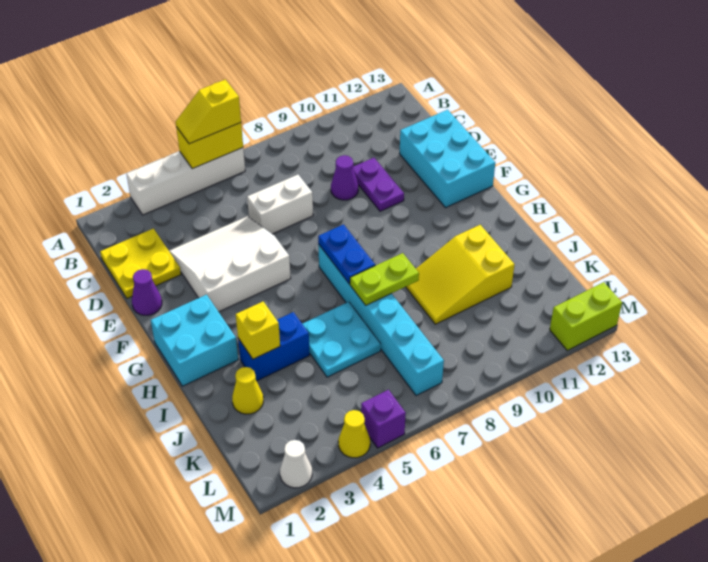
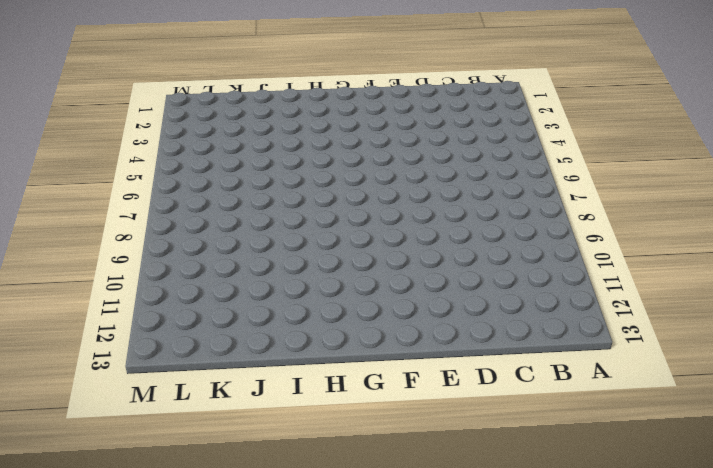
none -> white 1x4 brick [126,148,245,215]
none -> yellow 2x2 plate [100,228,181,299]
none -> white 3x3 slope [169,216,291,312]

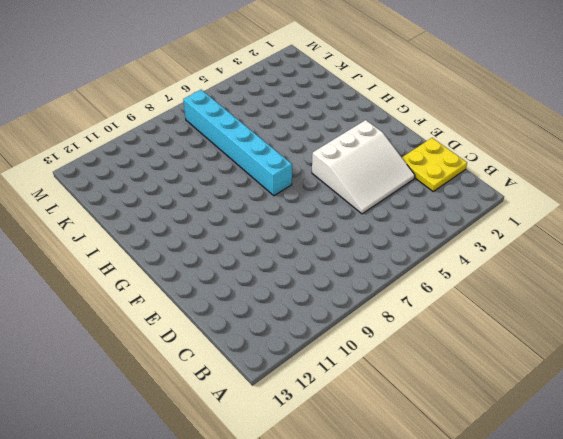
none -> white 1x4 brick [126,148,245,215]
none -> white 1x2 brick [247,174,313,234]
none -> purple 1x1 cone [331,155,358,200]

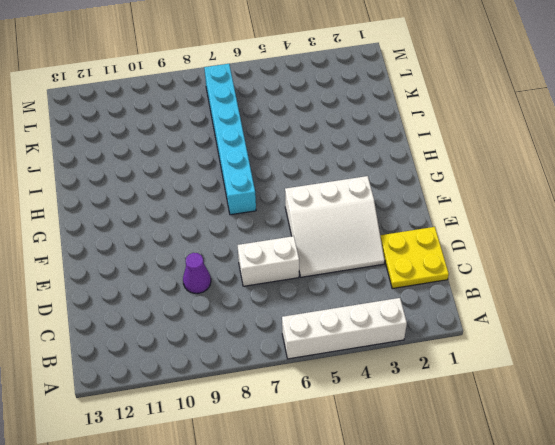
none -> purple 1x2 plate [353,158,404,211]
none -> cyan 2x3 brick [400,110,495,208]
none -> purple 1x1 cone [132,269,162,315]

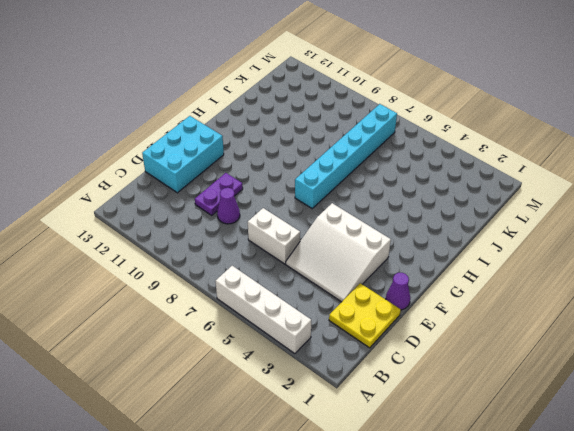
none -> cyan 2x2 brick [151,295,238,386]
none -> blue 1x2 brick [238,312,310,381]
none -> cyan 2x2 plate [302,302,381,377]

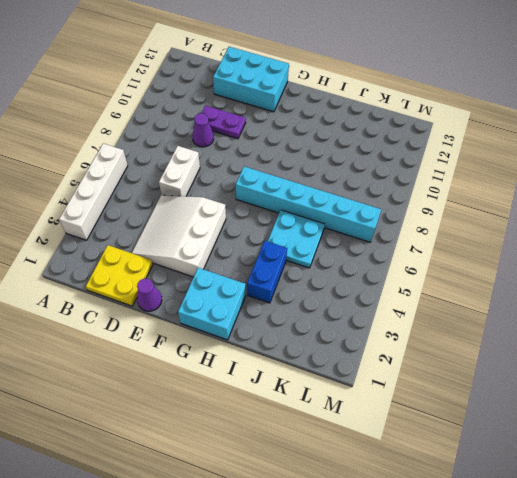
none -> yellow 2x3 slope [406,225,515,324]
none -> yellow 1x1 cone [232,367,263,414]
none -> white 1x1 cone [280,440,312,488]

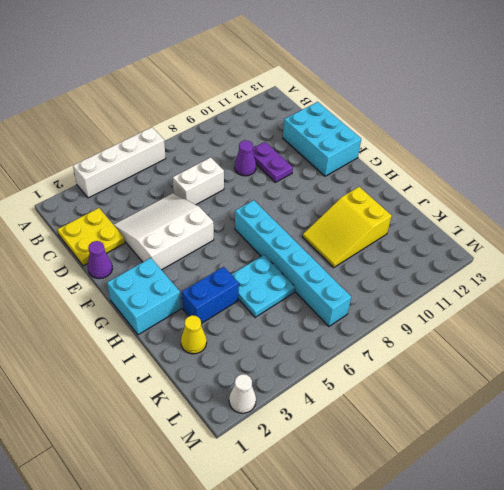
none -> yellow 1x1 cone [338,410,370,458]
none -> purple 1x1 brick [361,390,406,448]
none -> lime 1x2 brick [550,282,622,350]

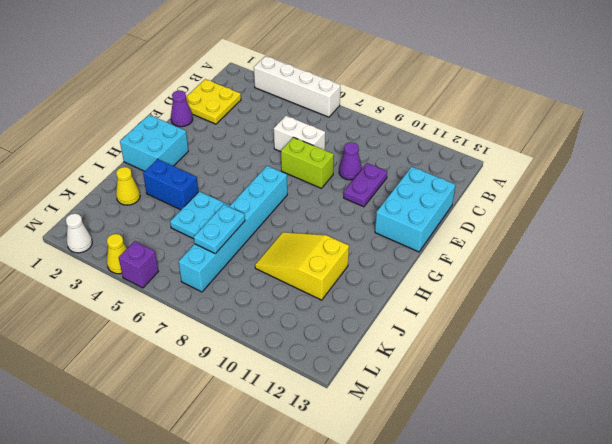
lime 1x2 brick [281,137,334,188] -> lime 1x2 brick moved to [550,282,622,350]
cyan 1x2 plate [194,205,245,254] -> none
none -> white 3x3 slope [169,216,291,312]
none -> yellow 1x2 brick [176,123,243,169]
none -> blue 1x2 plate [318,224,375,284]

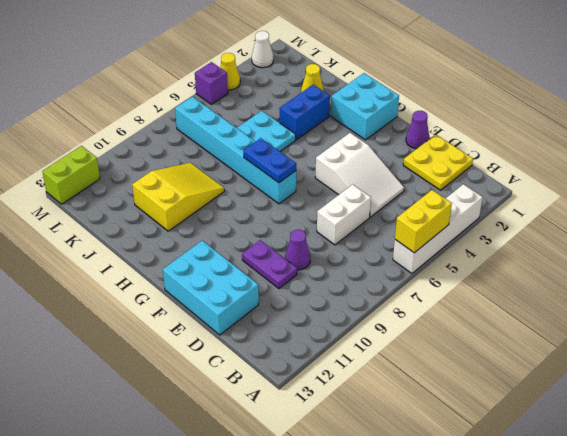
white 2x3 slope [315,133,404,217] -> white 3x3 slope [169,216,291,312]
none -> yellow 1x1 brick [236,302,280,359]
none -> lime 1x2 plate [350,253,419,305]
none -> yellow 1x2 slope [176,80,241,144]

